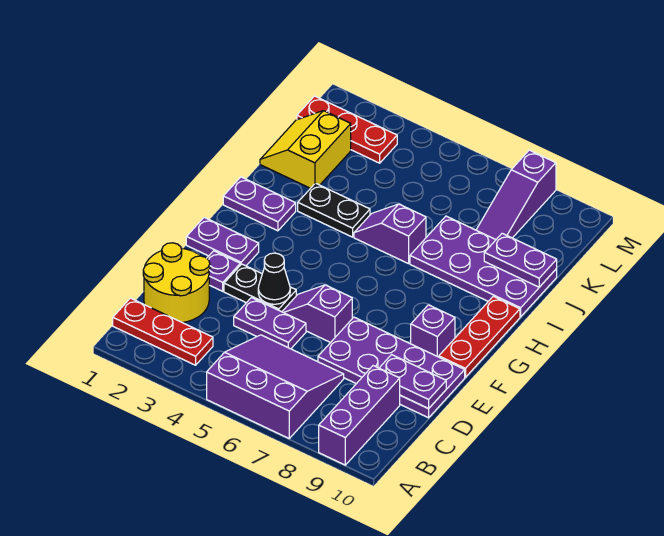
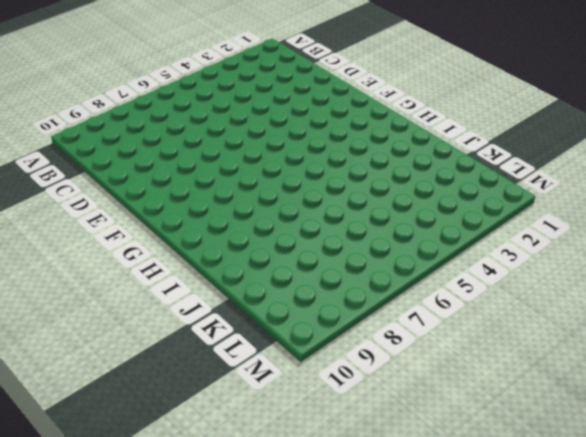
none -> purple 3x3 slope [207,335,344,438]
none -> purple 1x3 brick [319,366,400,465]
none -> red 1x3 plate [113,298,213,365]

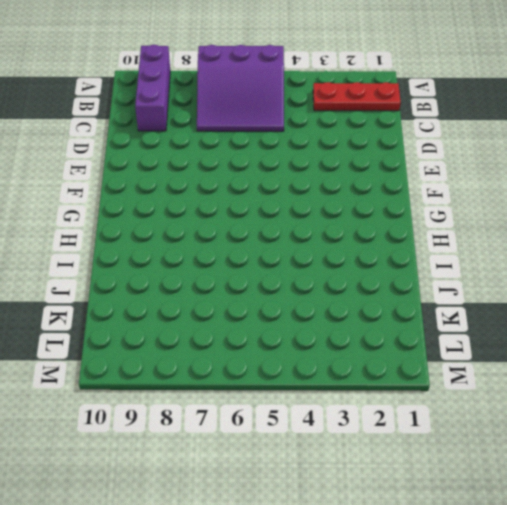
none -> yellow 2x2 round brick [143,243,210,323]
none -> purple 1x2 plate [234,298,306,349]
none -> purple 2x4 plate [318,317,465,418]

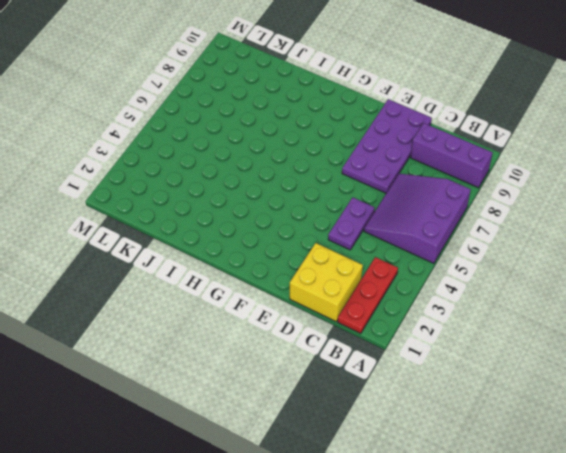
yellow 2x2 brick [290,243,363,321] -> yellow 2x2 round brick [143,243,210,323]
none -> purple 1x1 plate [207,251,240,291]
none -> black 1x2 plate [224,264,296,312]
none -> purple 1x2 slope [282,285,352,343]

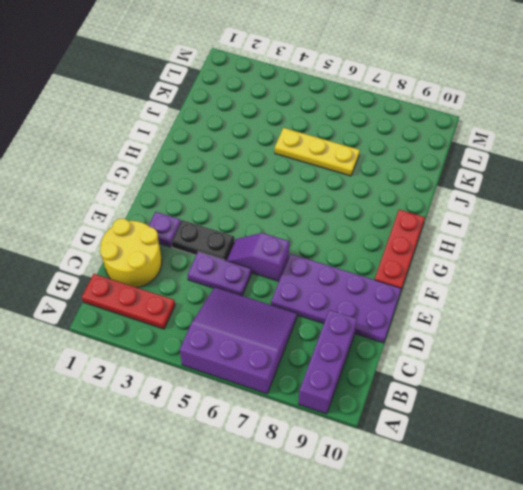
yellow 1x3 plate [275,128,360,176] -> purple 2x4 plate [410,216,557,317]
none -> purple 1x2 plate [186,217,259,266]
none -> purple 1x1 brick [411,305,455,357]
none -> purple 1x2 plate [223,177,296,231]

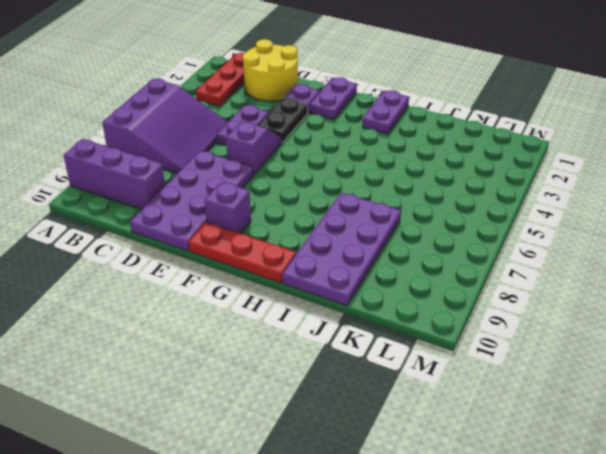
none -> black 1x2 plate [298,183,370,237]
none -> purple 1x2 slope [354,204,426,264]
none -> yellow 2x2 slope [260,111,351,188]

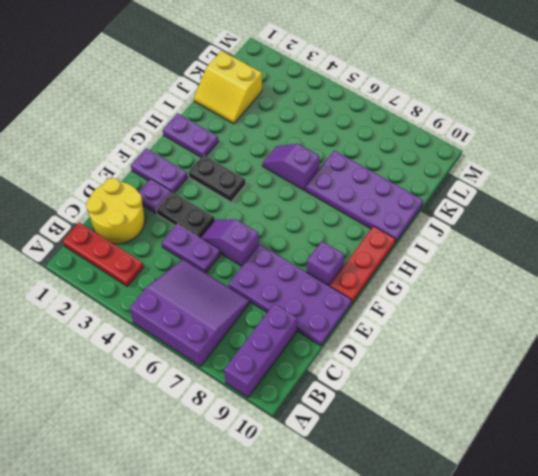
black 1x2 plate [189,155,246,202] -> black 1x2 plate moved to [298,183,370,237]
yellow 2x2 slope [194,51,262,124] -> yellow 2x2 slope turned to [260,111,351,188]
none -> purple 1x3 slope [476,150,556,239]
none -> red 1x3 plate [297,96,397,163]
none -> purple 1x2 plate [380,355,446,409]

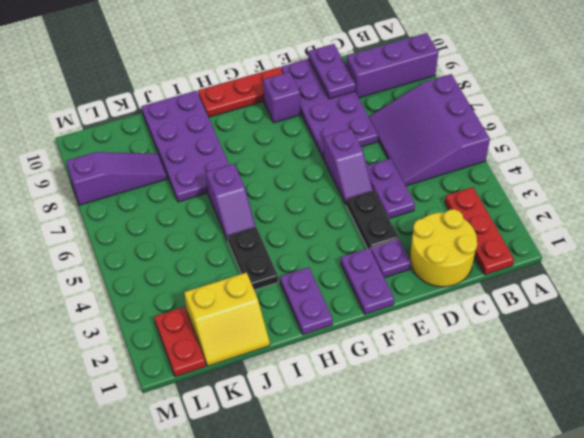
red 1x2 plate [154,307,206,377] -> red 1x3 plate [297,96,397,163]
none -> black 1x1 cone [258,253,290,304]
none -> purple 1x2 plate [484,233,557,287]

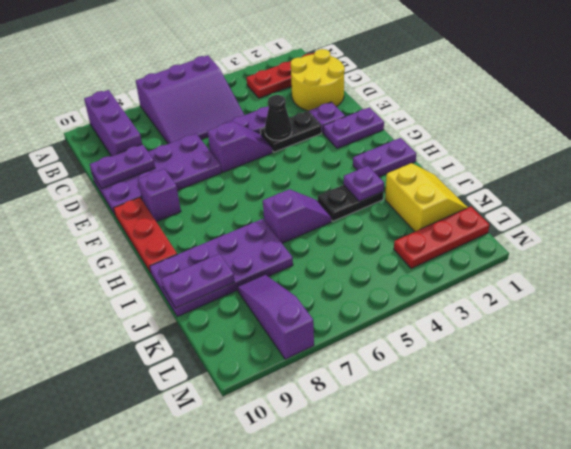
purple 1x1 plate [344,166,384,201] -> none

